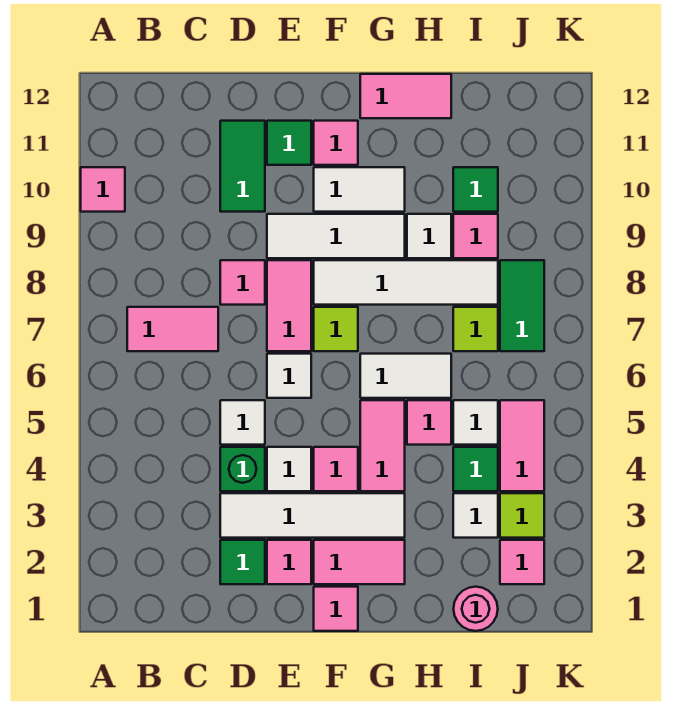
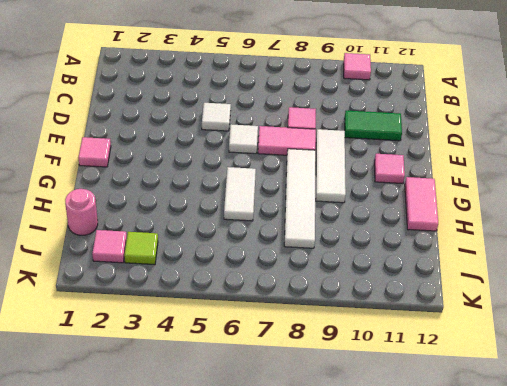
none -> pink 1x2 tile [127,307,218,351]
none -> green 1x1 tile [220,540,265,584]
none -> white 1x4 tile [220,493,405,538]
none -> green 1x1 brick [220,447,265,491]

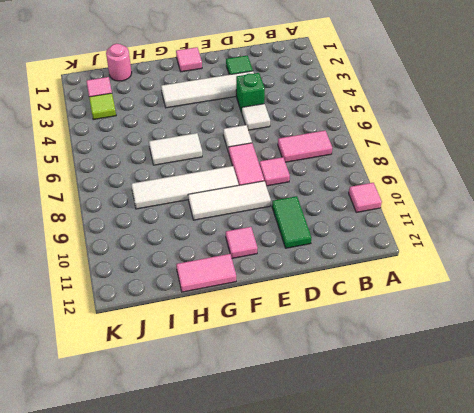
none -> pink 1x1 tile [267,540,311,584]
none -> white 1x1 tile [267,447,311,491]
none -> green 1x1 tile [267,121,311,165]
none -> pink 1x2 tile [314,540,405,584]

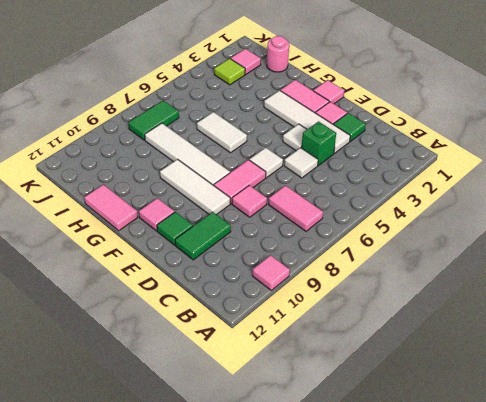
none -> pink 1x1 tile [314,447,358,491]
none -> lime 1x1 tile [314,307,358,351]
none -> white 1x2 tile [314,167,405,212]
none -> pink 1x2 tile [360,400,405,491]

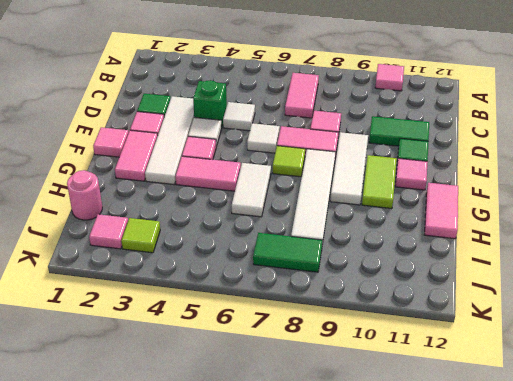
lime 1x2 tile [362,155,397,209] -> white 1x2 tile [314,167,405,212]
none -> pink 1x1 tile [407,400,451,445]
none -> white 1x1 tile [407,214,451,258]
none -> white 1x1 tile [453,493,498,538]
none -> green 1x1 tile [453,447,498,491]

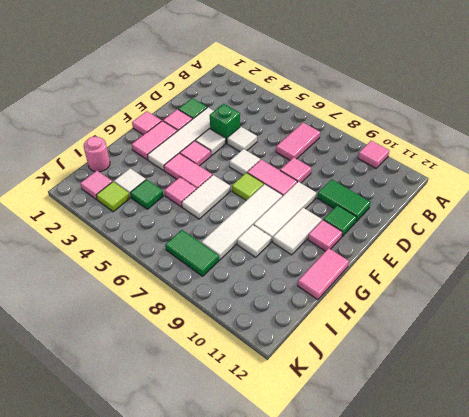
none -> white 1x1 tile [453,400,498,445]
none -> lime 1x1 tile [453,307,498,351]
none -> pink 1x1 tile [453,214,498,258]
none -> green 1x1 tile [453,167,498,212]

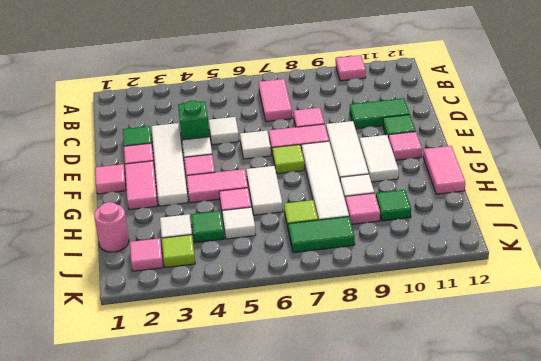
none -> pink 1x2 tile [500,400,544,491]

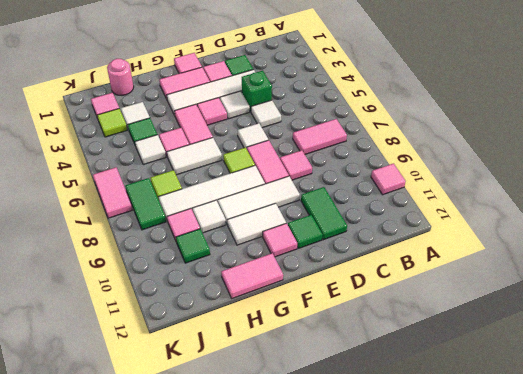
pink 1x2 tile [93,168,132,218] -> pink 1x2 tile moved to [500,400,544,491]

